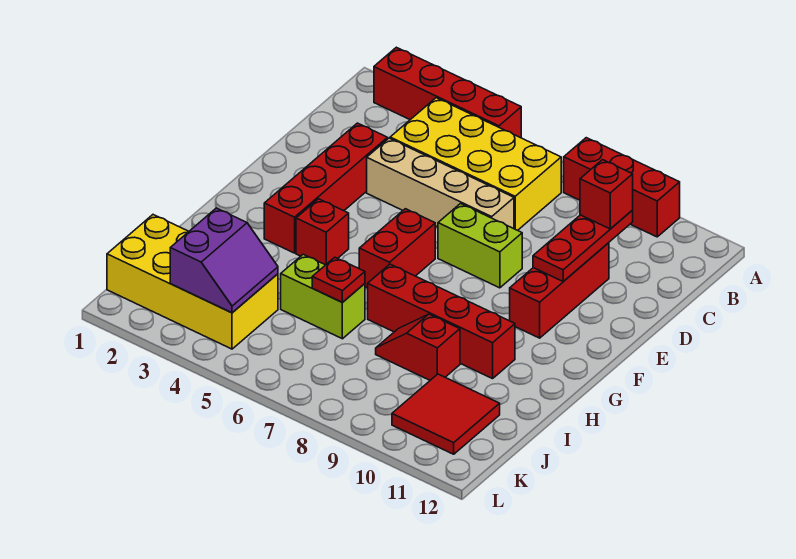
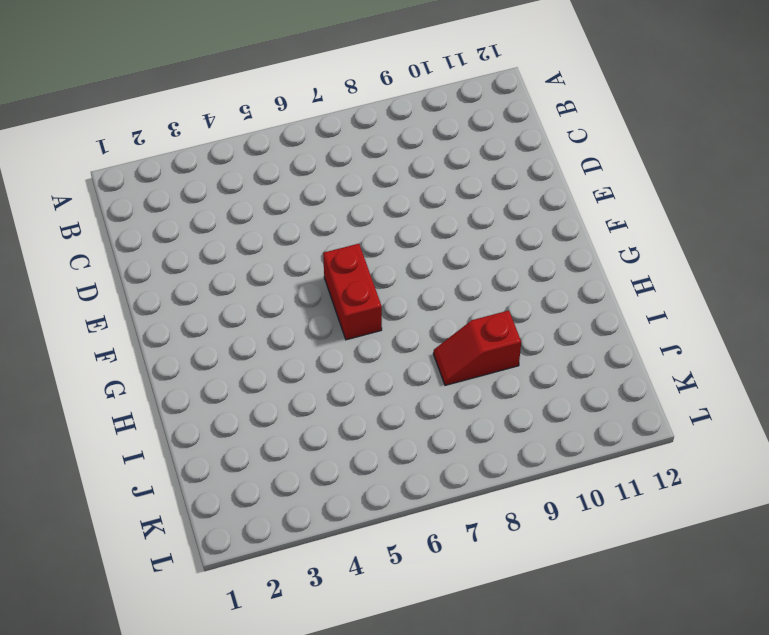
none -> red 1x4 brick [374,47,521,138]
none -> red 1x3 brick [564,138,680,237]
none -> yellow 2x4 brick [390,98,561,230]

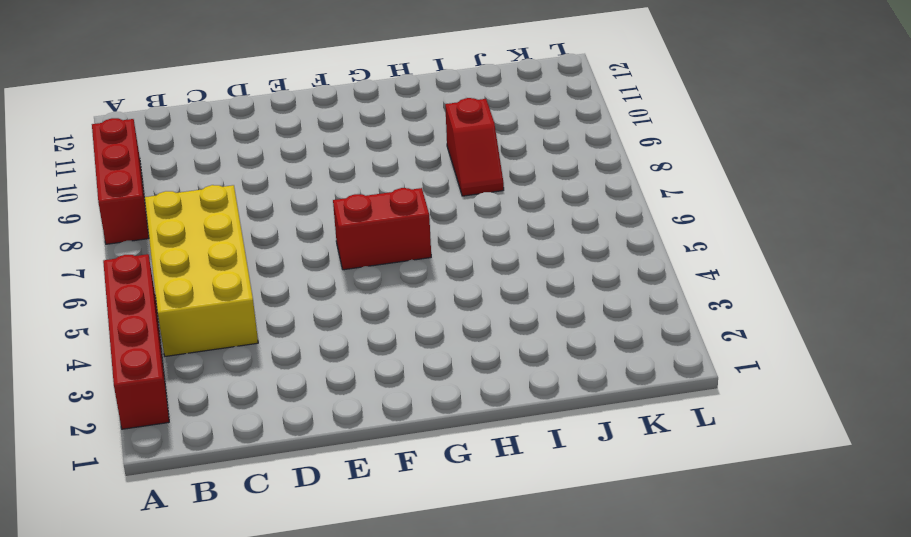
none -> red 1x4 brick [264,123,388,253]
none -> tan 1x4 brick [367,138,514,229]
none -> red 1x3 brick [510,243,609,338]

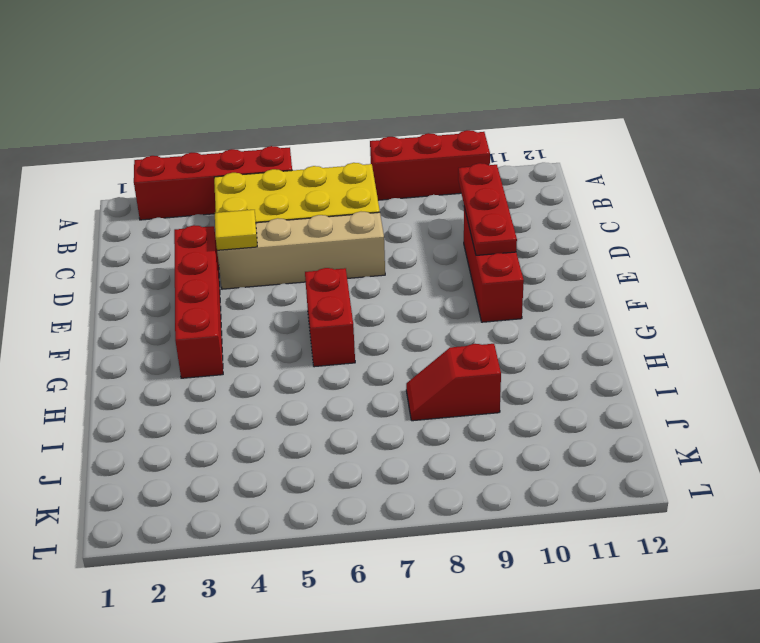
yellow 1x1 tile [215,210,257,250] -> none
none -> lime 1x2 brick [438,204,522,288]
none -> red 1x1 brick [296,199,349,265]
none -> red 1x4 brick [368,264,515,379]

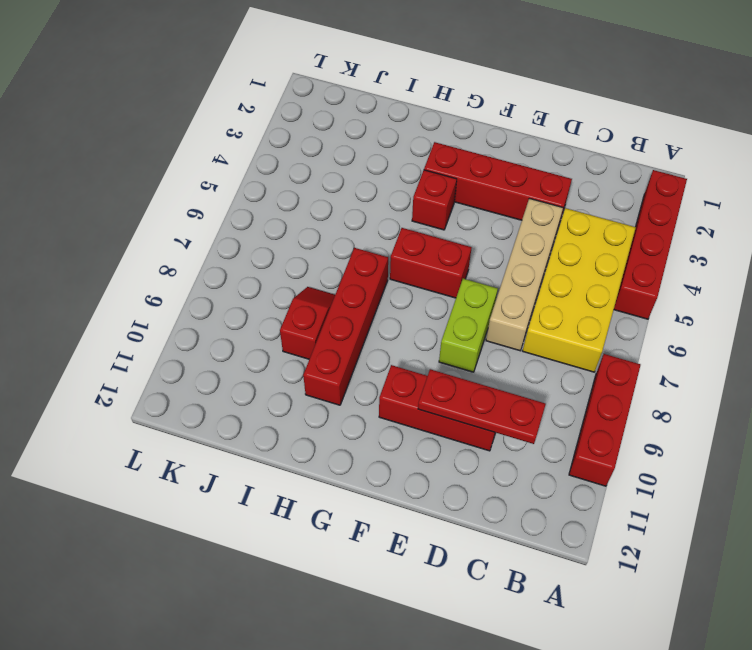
none -> lime 1x2 brick [281,254,365,339]
none -> yellow 2x4 brick [107,215,278,349]
none -> red 2x2 tile [392,374,500,454]

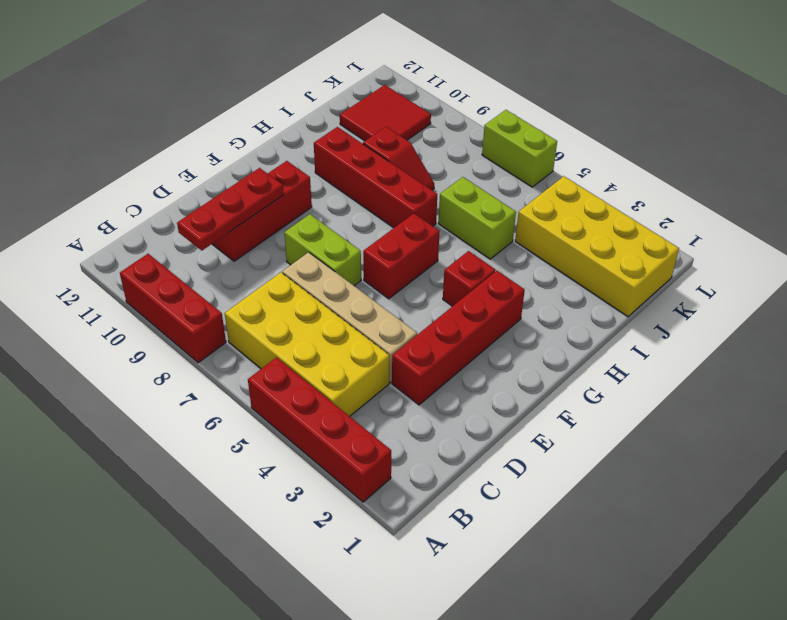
lime 1x2 brick [482,110,557,187] -> none
none -> red 1x1 plate [312,257,365,303]
none -> purple 2x2 slope [170,208,278,313]
none -> red 1x1 brick [580,160,633,229]

